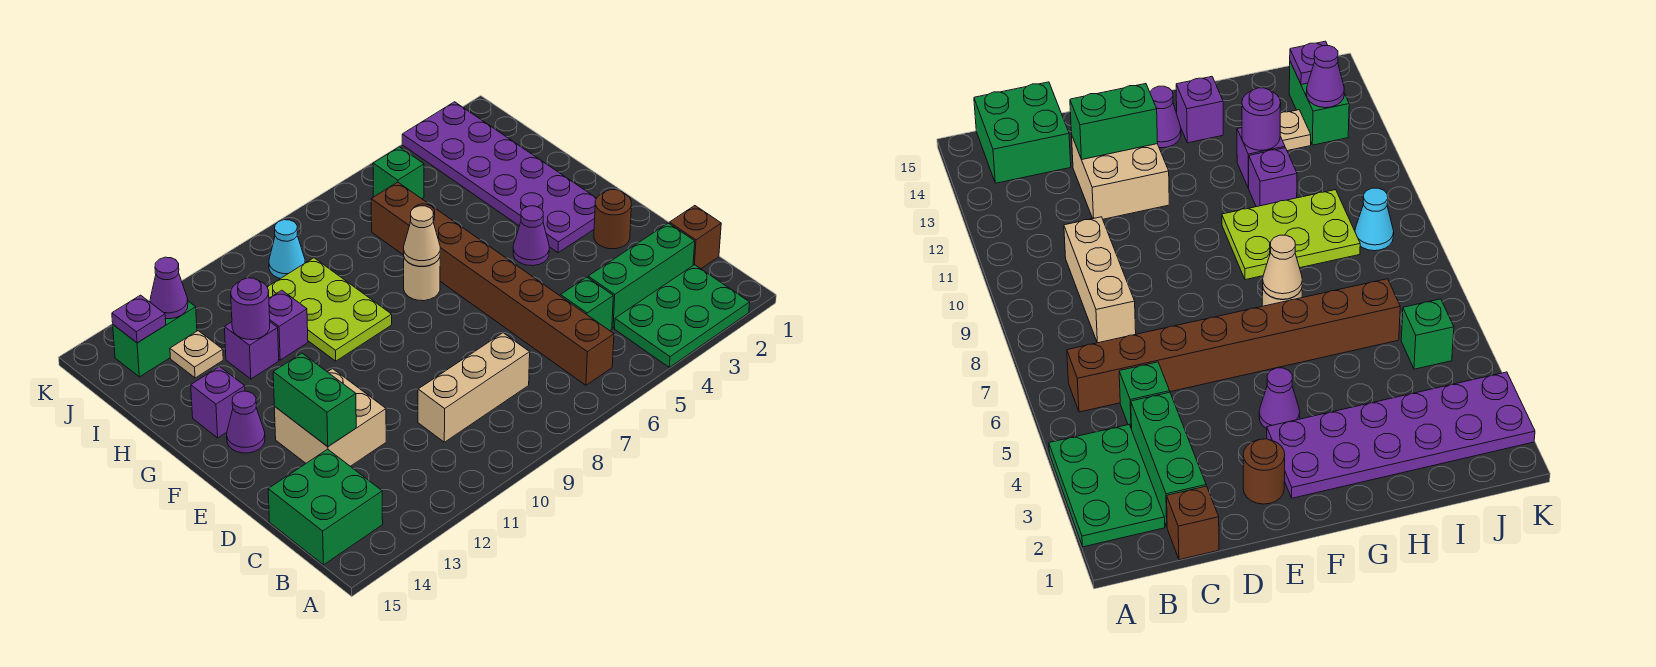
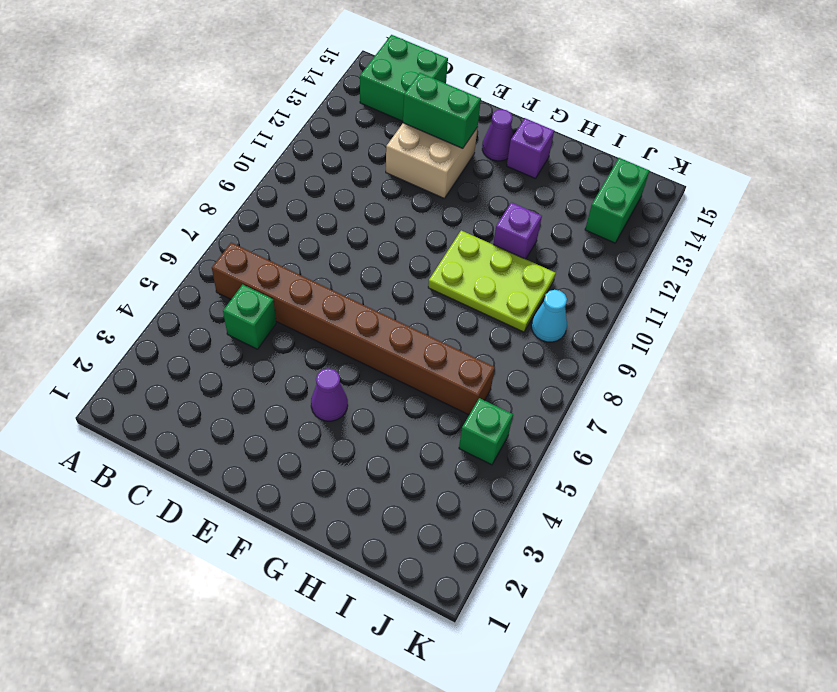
none -> green 2x3 plate [615,265,750,367]
none -> brown 1x1 brick [669,206,721,269]
none -> green 1x3 brick [588,223,695,328]

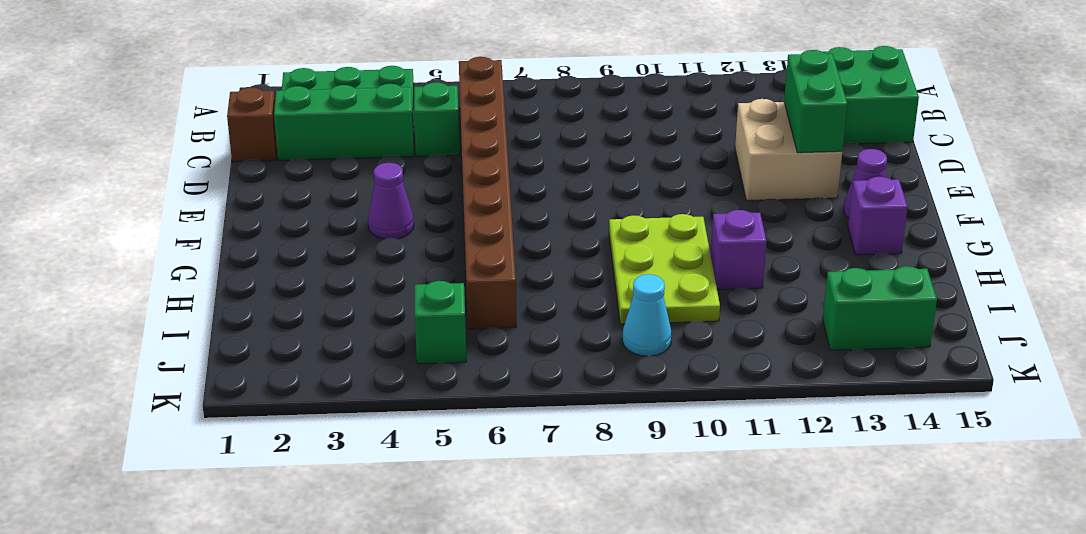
none -> tan 1x3 brick [418,333,530,442]
none -> brown 1x1 round brick [594,190,631,249]
none -> purple 2x6 plate [402,102,597,253]

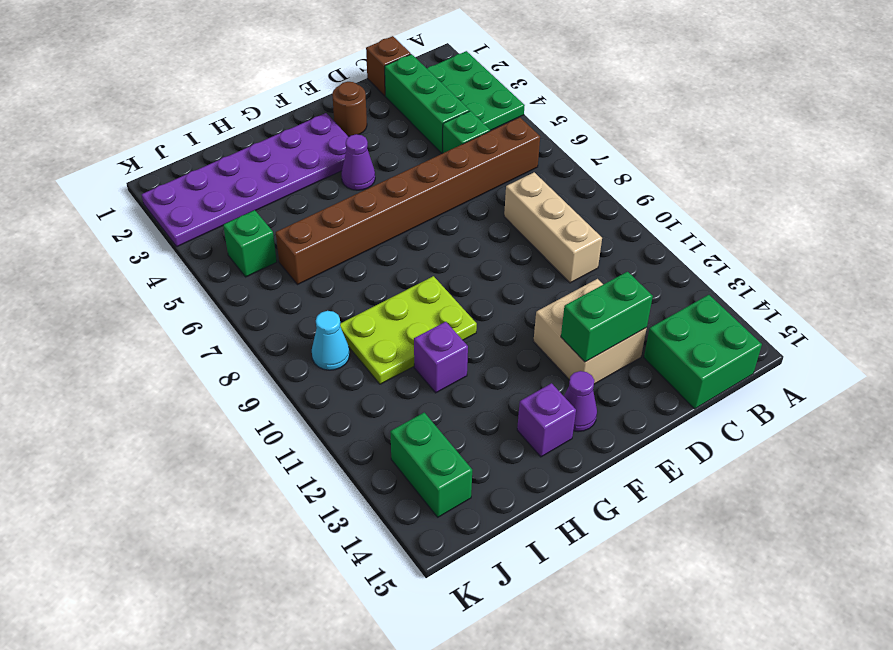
none -> tan 1x1 round brick [404,258,440,301]
none -> purple 1x1 brick [224,322,279,379]
none -> tan 1x1 plate [170,331,223,378]

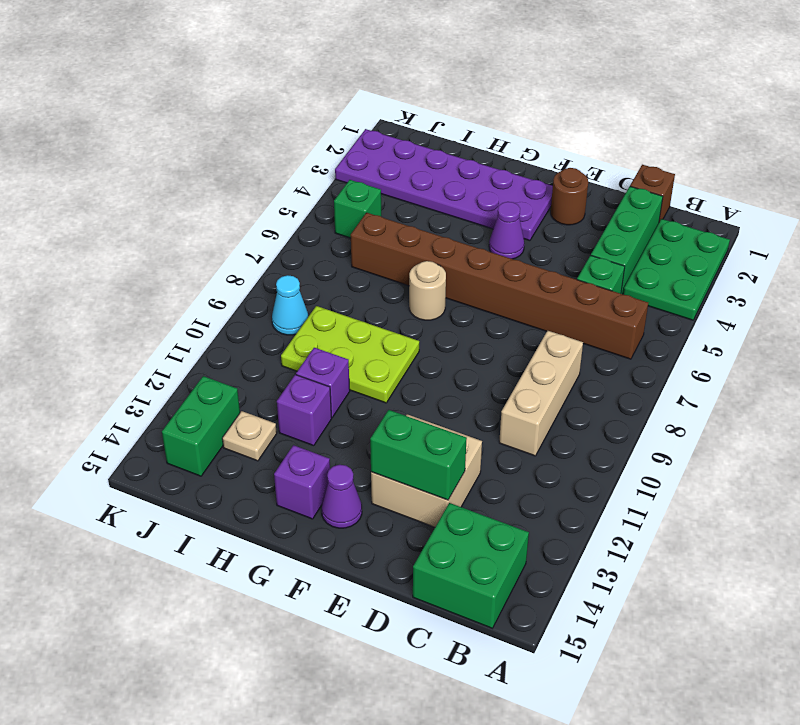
none -> tan 1x1 cone [404,206,440,266]
none -> purple 1x1 round brick [231,278,270,340]
none -> purple 1x1 cone [150,257,188,319]

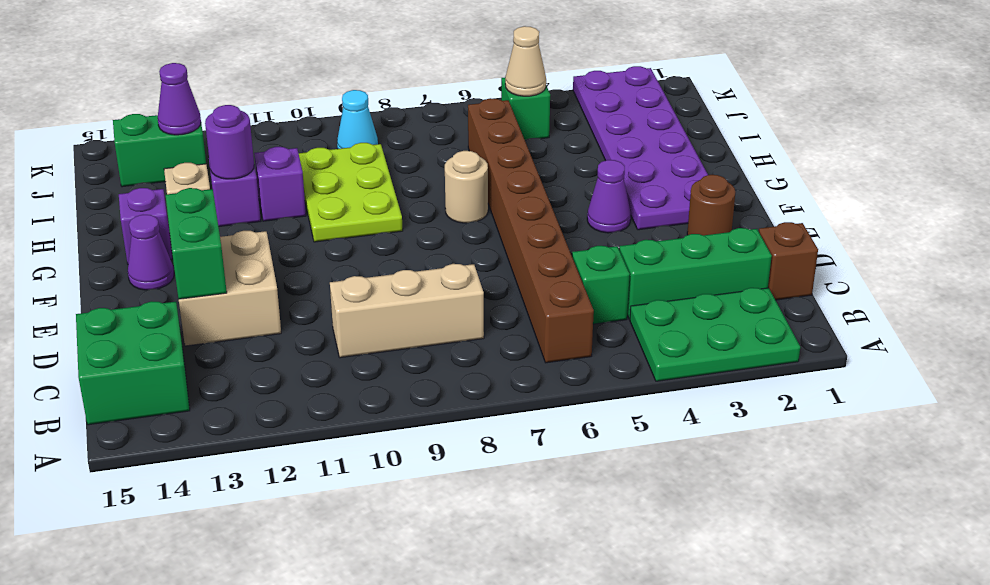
tan 1x1 cone [505,26,546,96] -> tan 1x1 cone moved to [404,206,440,266]
none -> purple 1x1 plate [112,295,166,343]

